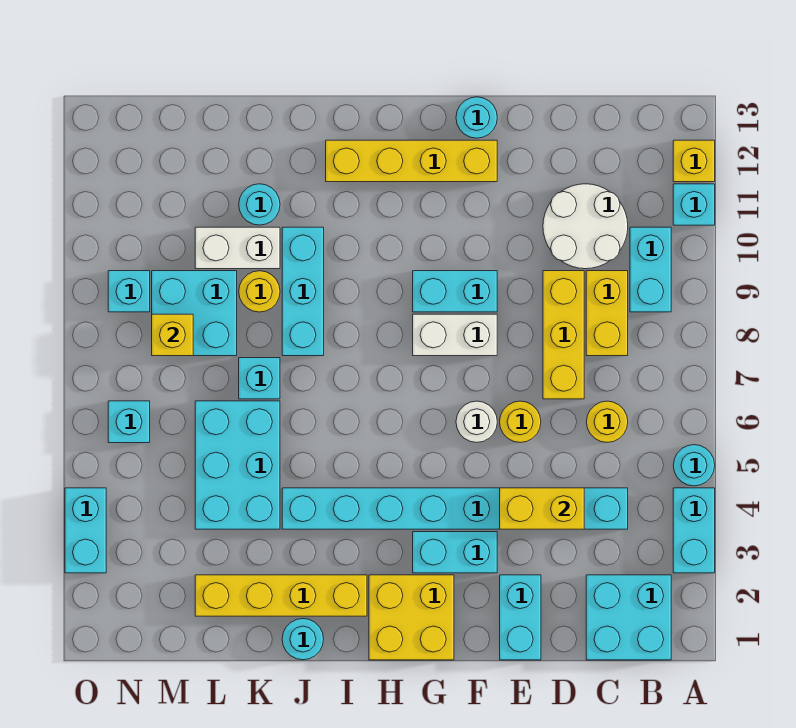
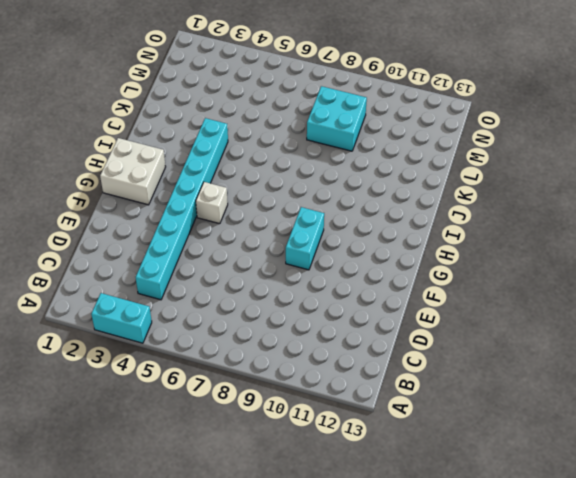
white 2x2 brick [100,138,166,205] -> yellow 2x2 brick [369,575,454,660]
white 1x1 brick [196,182,228,224] -> none
none -> cyan 1x1 round brick [673,445,715,486]
none -> cyan 1x1 brick [673,184,715,225]
none -> yellow 1x1 brick [673,140,715,182]
none -> cyan 2x2 brick [586,575,671,660]

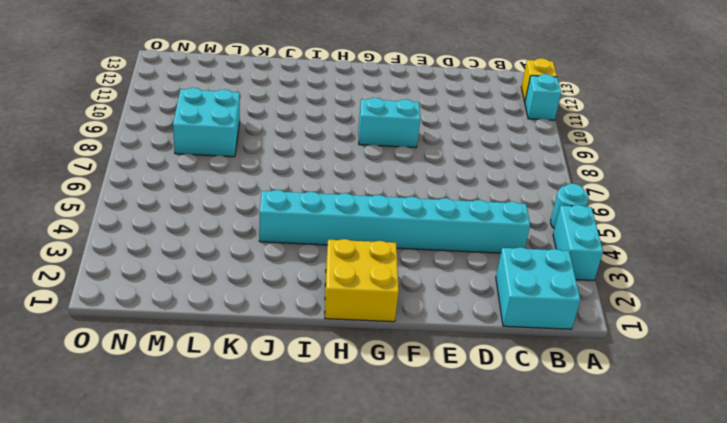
none -> cyan 1x2 brick [630,227,671,312]
none -> yellow 1x1 round brick [587,401,628,442]
none -> yellow 1x2 brick [586,271,628,356]
none -> white 2x2 round brick [543,184,628,269]

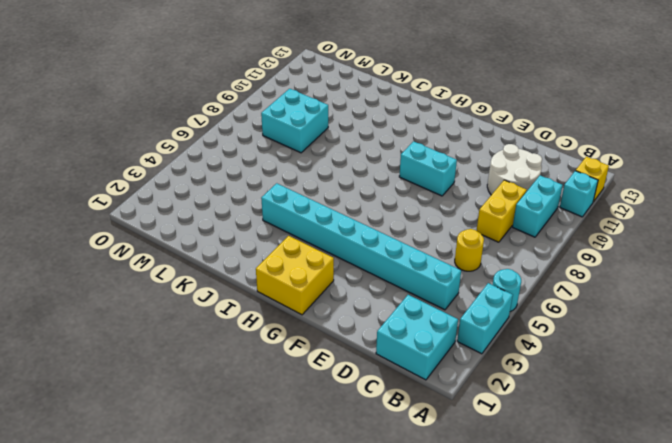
none -> yellow 1x3 brick [543,271,584,399]
none -> cyan 1x2 brick [500,575,541,660]
none -> yellow 1x1 round brick [500,401,541,442]
none -> cyan 1x2 brick [413,532,497,573]

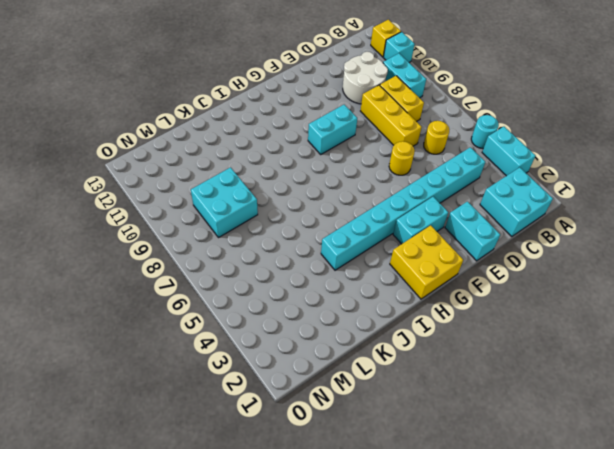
none -> white 1x1 round brick [456,401,497,443]
none -> white 1x2 brick [413,314,497,356]
none -> yellow 1x4 brick [326,140,497,182]
none -> cyan 1x1 round brick [456,97,497,138]

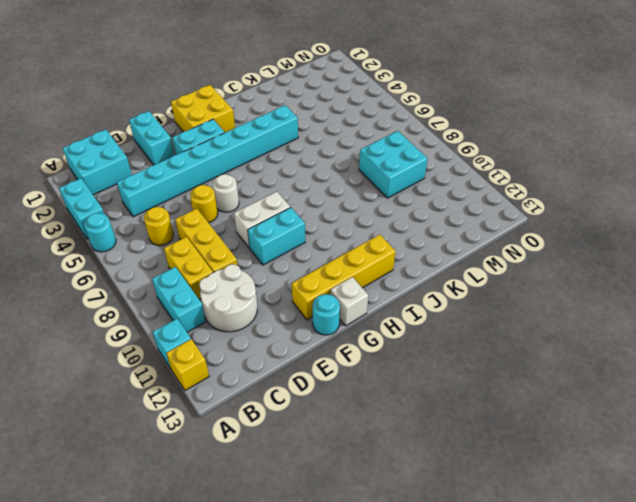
white 1x1 brick [331,277,368,326] -> none
none -> yellow 1x4 brick [195,575,367,616]
none -> cyan 1x1 round brick [282,619,324,660]
none -> cyan 1x3 brick [282,227,324,356]
none -> cyan 2x3 brick [195,401,280,529]

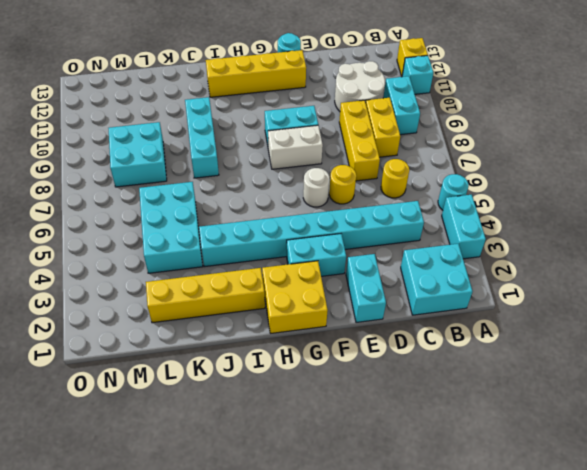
none -> cyan 1x1 round brick [282,619,324,660]
none -> cyan 1x1 brick [239,358,280,399]
none -> yellow 1x1 round brick [239,271,280,312]
none -> white 1x2 brick [195,227,280,269]

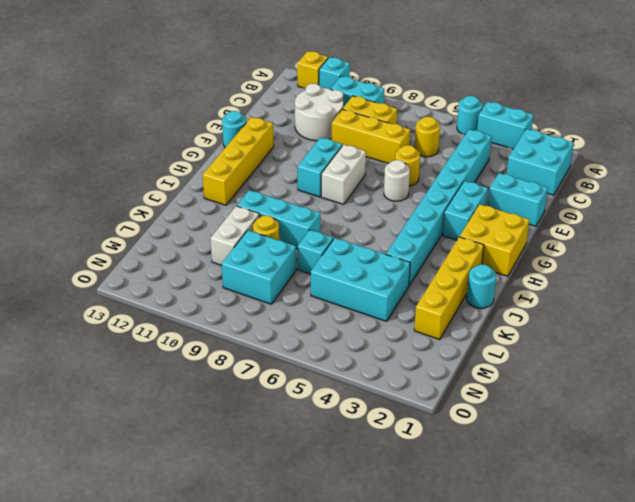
none -> cyan 1x1 round brick [239,184,280,225]
none -> cyan 1x1 brick [108,401,150,443]
none -> cyan 1x1 brick [108,271,150,312]
none -> cyan 1x2 brick [65,488,106,573]

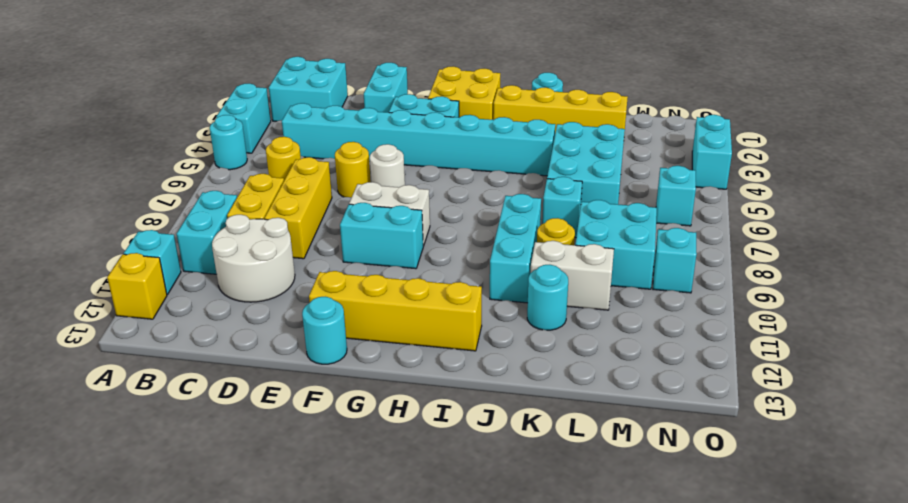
none -> yellow 1x2 brick [500,488,584,529]
none -> yellow 1x1 brick [152,314,193,356]

